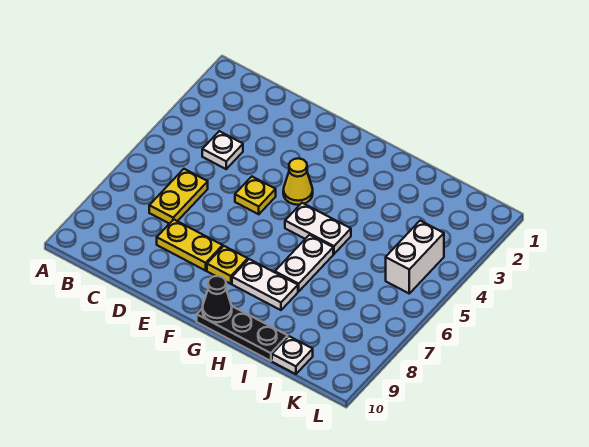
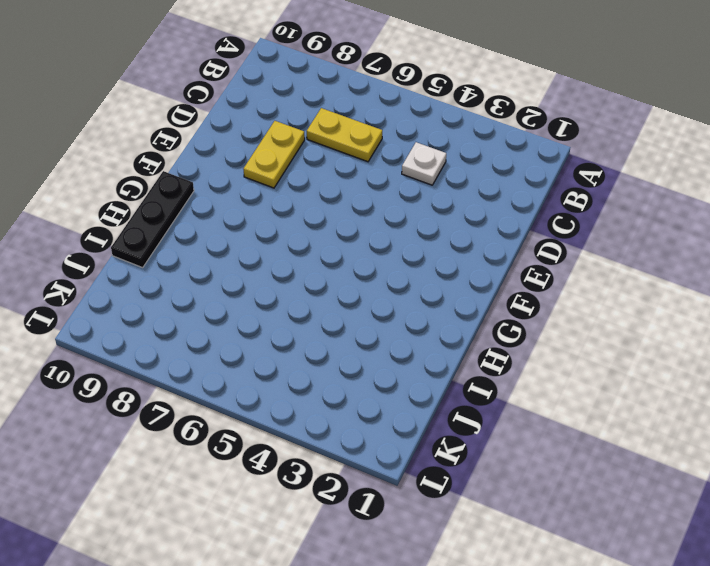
none -> yellow 1x1 plate [235,177,276,214]
none -> yellow 1x1 cone [283,158,313,205]
none -> yellow 1x1 plate [207,246,248,284]

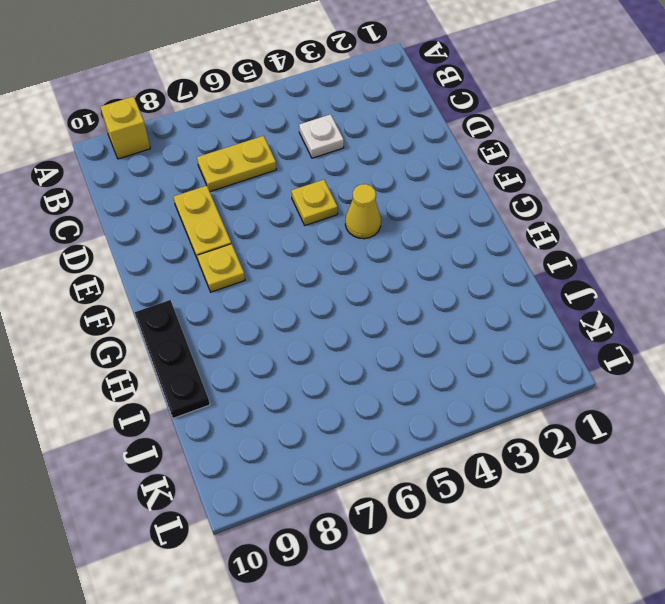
yellow 1x1 brick [100,96,150,159] -> none
none -> white 1x2 plate [285,203,351,254]
none -> white 1x2 plate [232,259,298,310]
none -> white 1x2 plate [275,235,333,291]

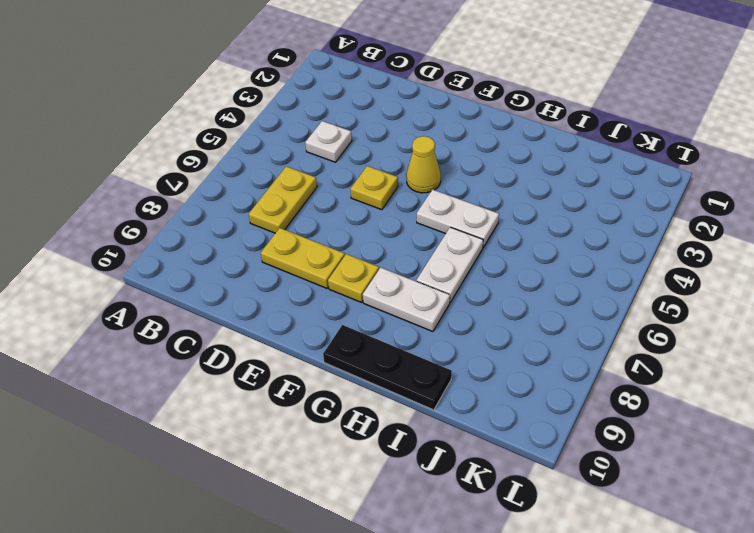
none -> white 1x1 plate [272,336,313,374]
none -> white 1x2 brick [386,221,444,293]
none -> black 1x1 cone [203,276,232,322]

